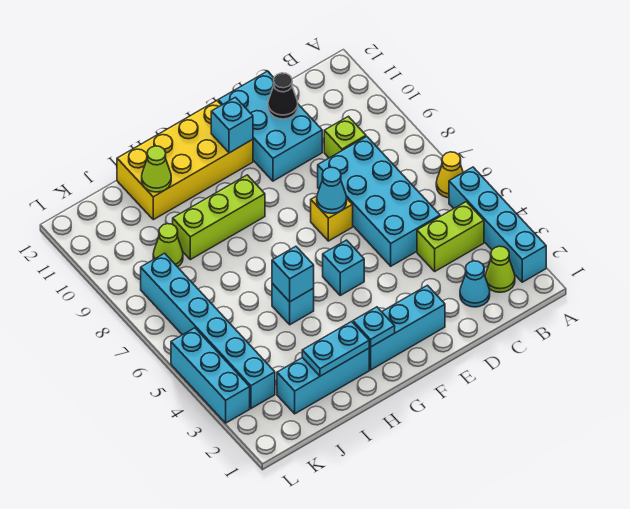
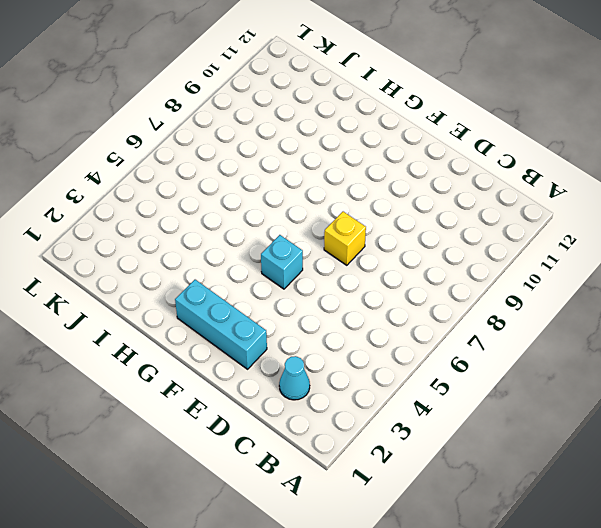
none -> cyan 1x4 brick [449,167,546,282]
none -> yellow 1x1 cone [436,152,463,198]
none -> lime 1x1 cone [485,246,515,292]

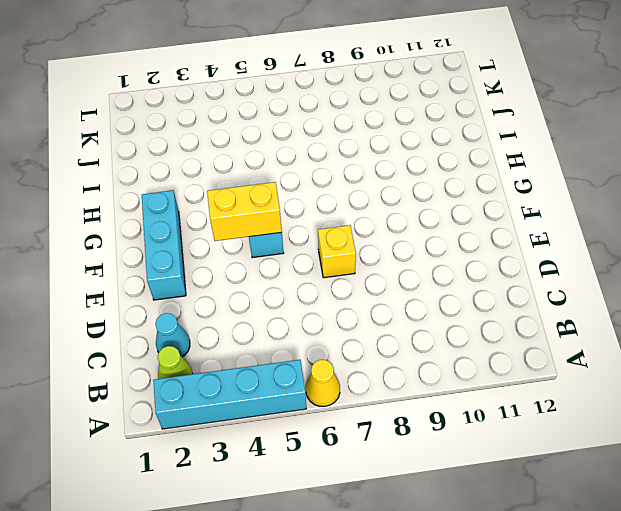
yellow 1x2 brick [207,182,282,241] -> none
none -> lime 1x2 brick [417,202,484,271]
none -> cyan 2x4 brick [318,137,440,266]
none -> lime 1x1 brick [324,116,366,158]

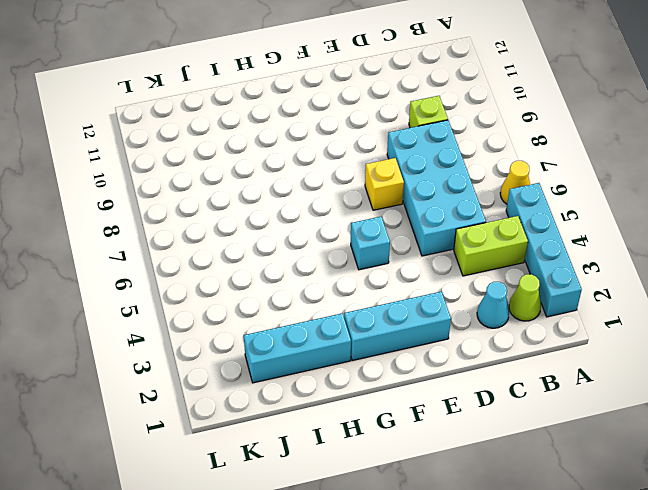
none -> cyan 2x3 brick [218,71,322,181]
none -> yellow 2x4 brick [117,101,253,220]
none -> lime 1x3 brick [173,175,265,260]

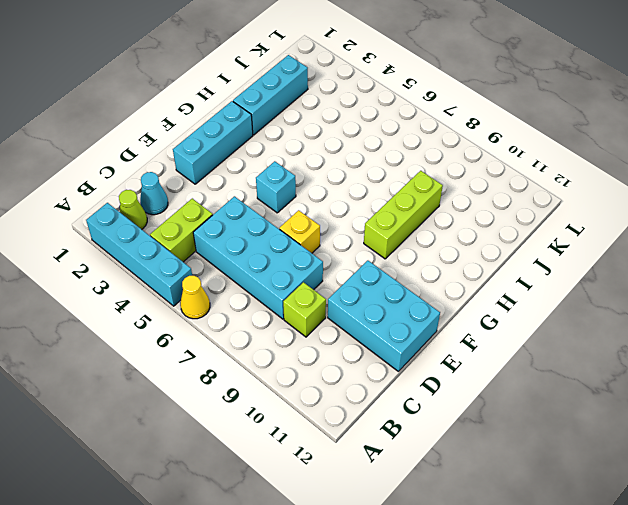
none -> yellow 2x4 brick [117,101,253,220]
none -> cyan 1x1 brick [272,283,314,325]
none -> lime 1x1 cone [153,224,183,267]

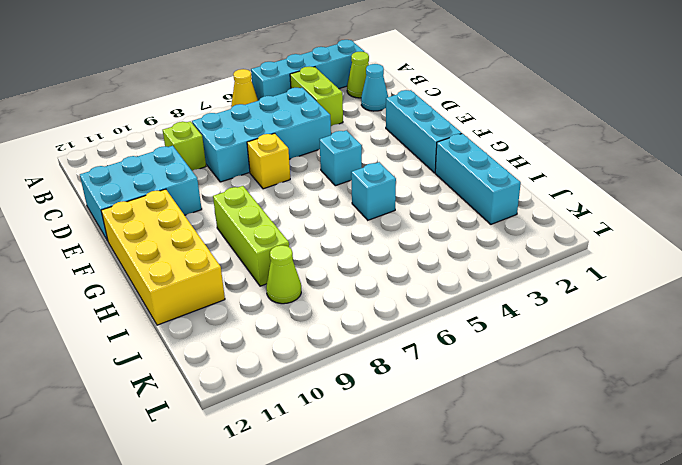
none -> cyan 1x6 brick [141,253,275,408]
none -> cyan 1x3 brick [171,328,250,423]
none -> black 1x1 cone [268,73,298,119]

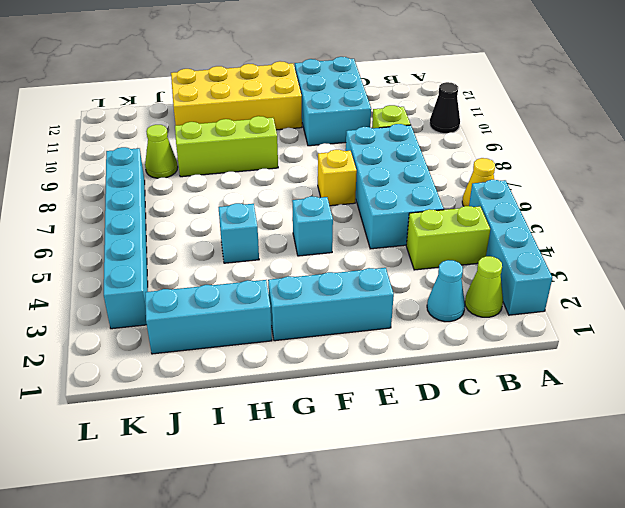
black 1x1 cone [430,82,460,134] -> black 1x1 cone moved to [268,73,298,119]
none -> cyan 1x3 brick [171,328,250,423]
none -> cyan 1x1 cone [317,167,347,213]
none -> cyan 1x1 brick [211,97,253,153]

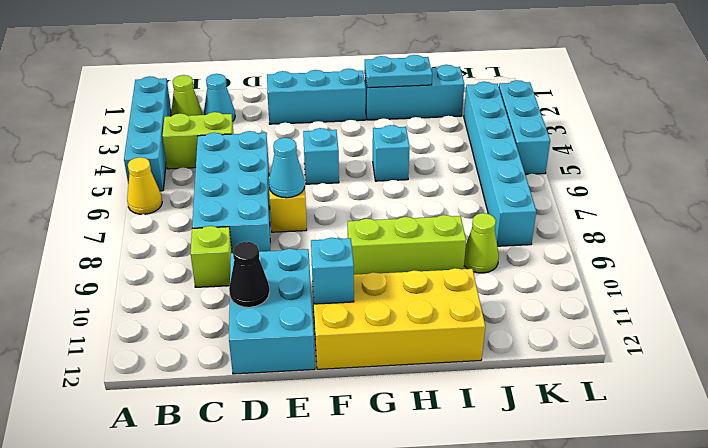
none -> cyan 1x1 plate [353,307,395,347]
none -> cyan 1x1 brick [272,246,314,302]
none -> lime 1x1 cone [142,146,171,192]

